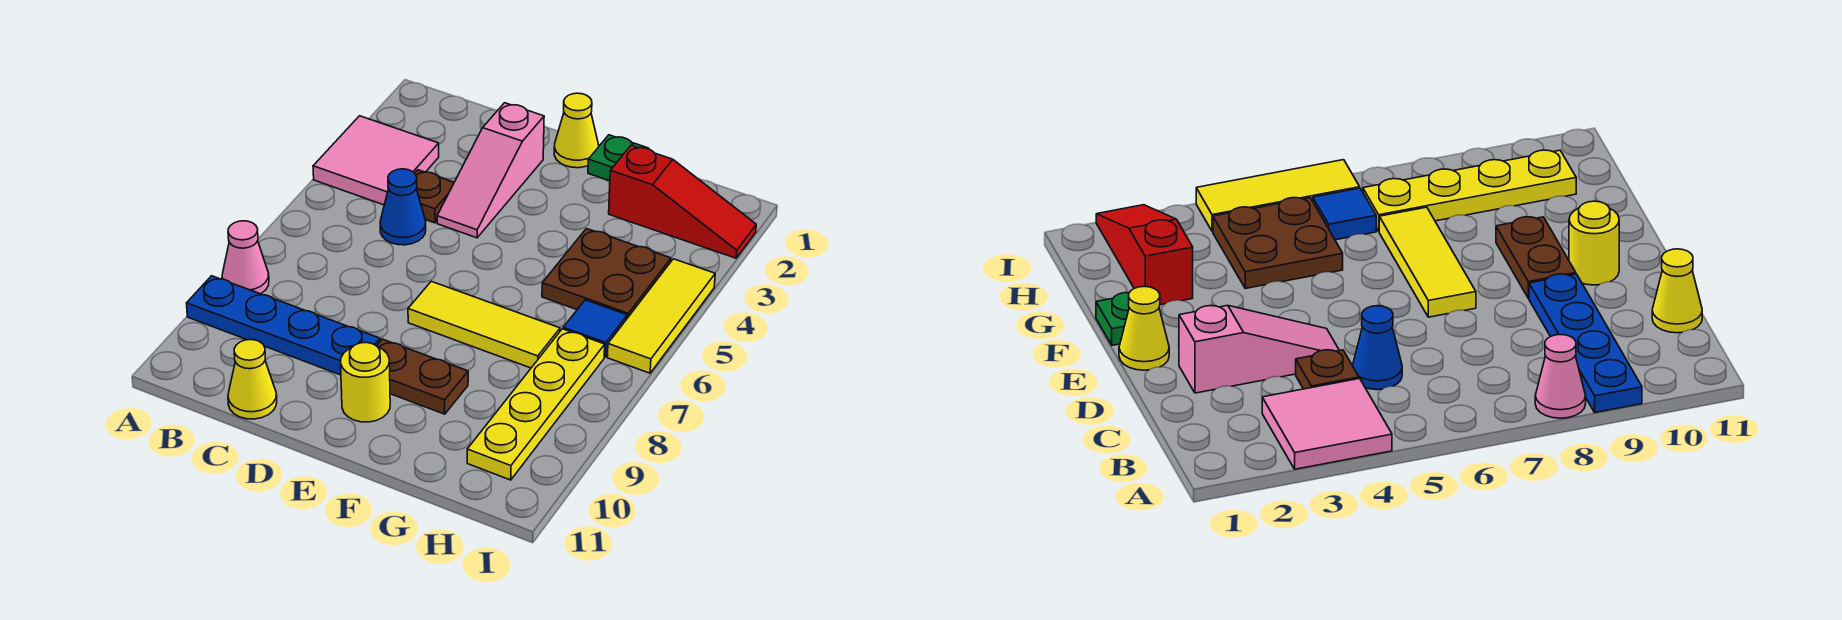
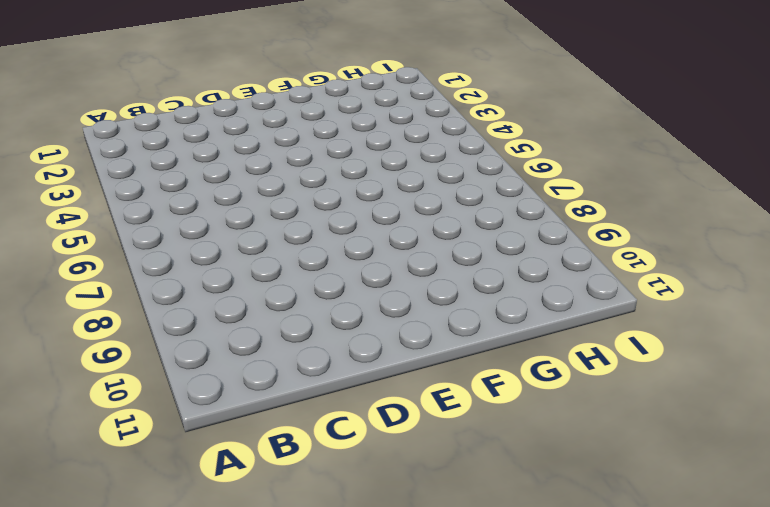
none -> pink 2x2 tile [313,116,439,205]
none -> pink 1x1 cone [222,221,269,294]
none -> blue 1x4 plate [187,276,380,375]

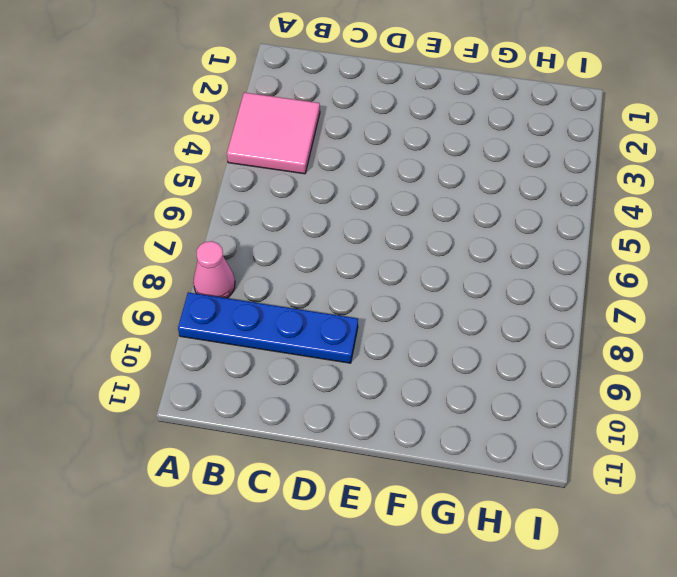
none -> brown 1x1 plate [415,170,454,223]
none -> blue 1x1 cone [380,169,426,245]
none -> yellow 1x1 cone [228,340,277,419]

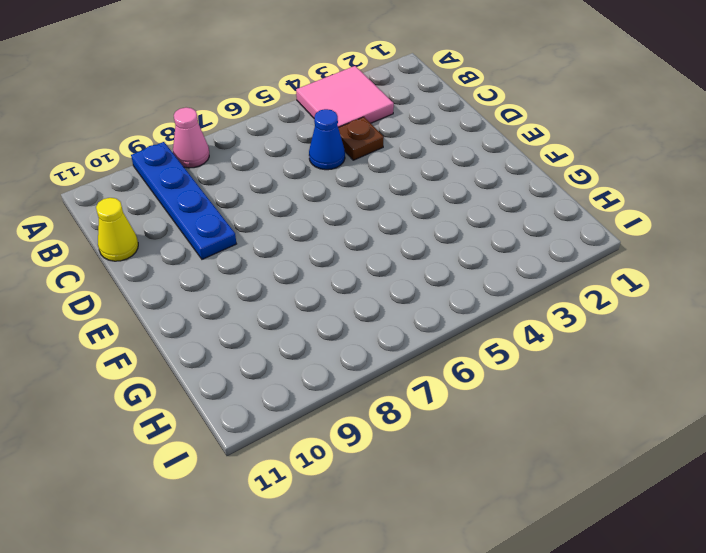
none -> pink 1x3 slope [437,103,544,238]
none -> yellow 1x1 cone [554,93,599,168]
none -> yellow 1x3 tile [408,281,560,368]

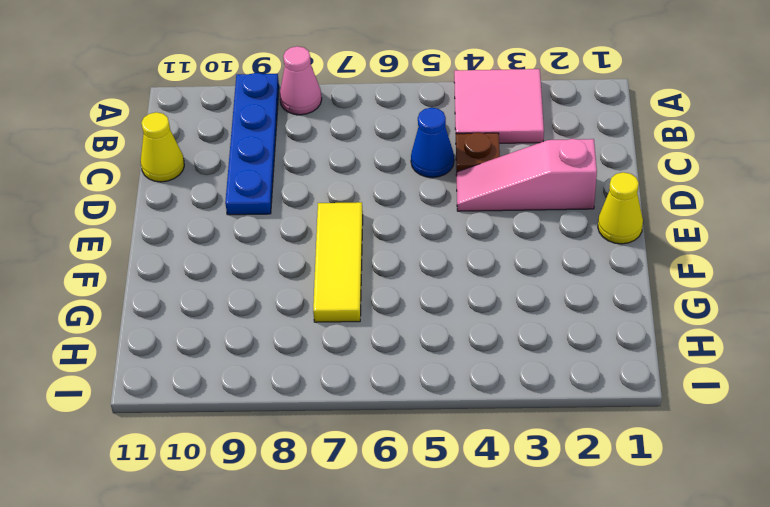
none -> brown 1x2 plate [377,339,468,414]
none -> yellow 1x1 round brick [341,343,390,422]
none -> green 1x1 plate [588,135,649,181]

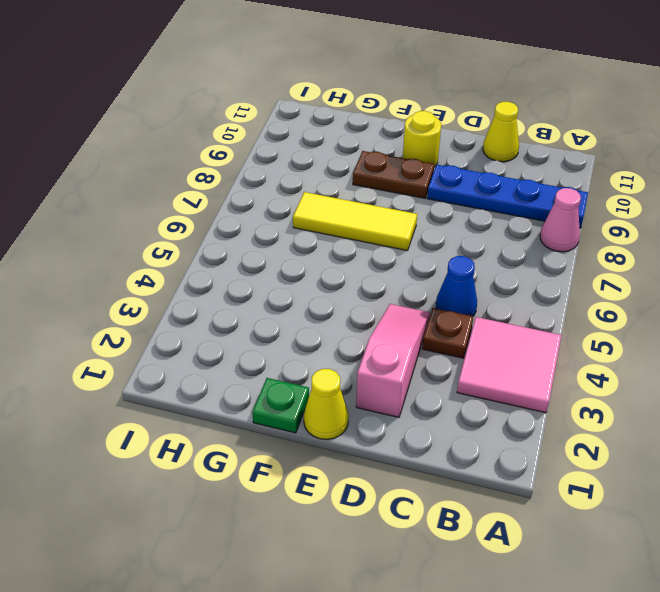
none -> red 1x3 slope [609,145,756,258]
none -> brown 2x2 plate [542,229,671,318]
none -> blue 1x1 tile [563,300,627,357]

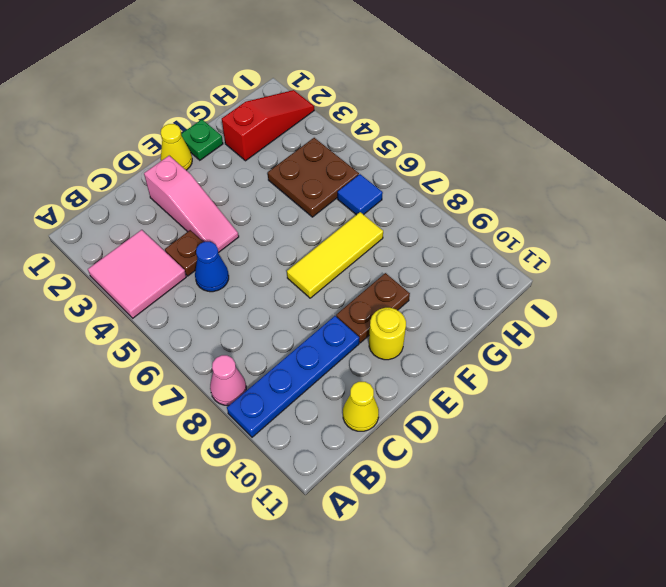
none -> yellow 1x4 plate [467,329,605,480]
none -> yellow 1x3 tile [607,259,715,373]

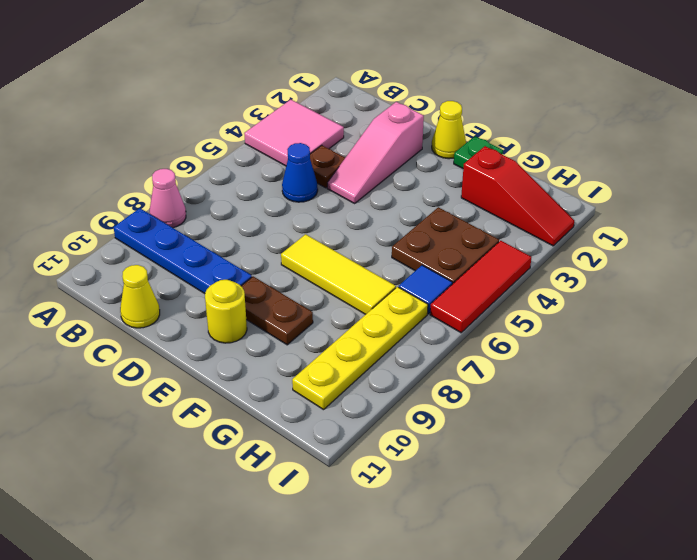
red 1x3 tile [430,241,531,333] -> yellow 1x3 tile [607,259,715,373]

